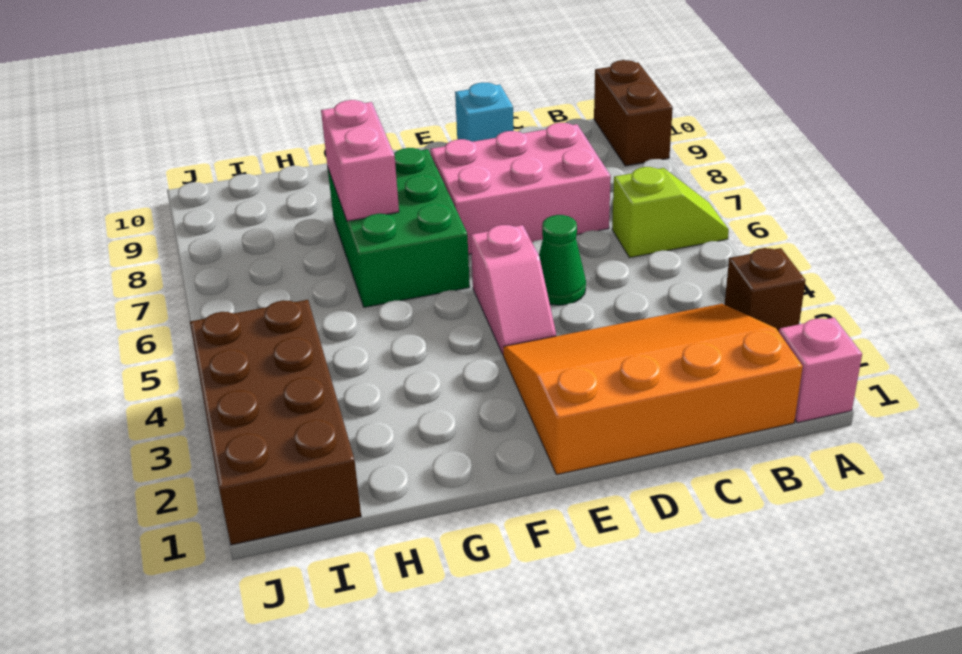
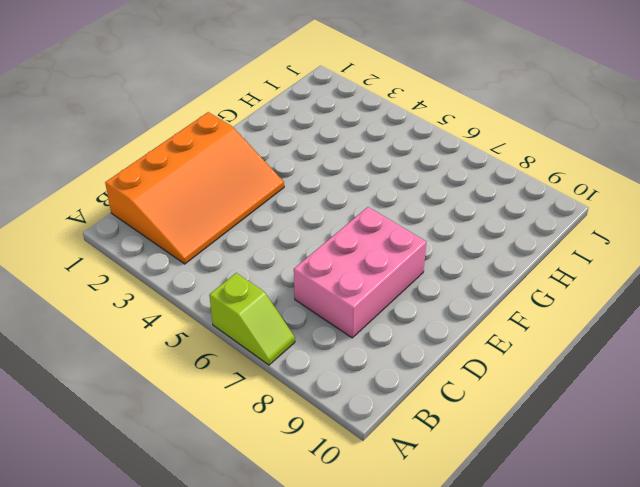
lime 1x2 slope [209,273,295,365] -> lime 1x2 slope turned to [612,167,729,258]
none -> pink 1x1 brick [779,317,862,423]
none -> brown 1x1 brick [725,248,806,332]
none -> brown 1x2 brick [594,60,673,166]

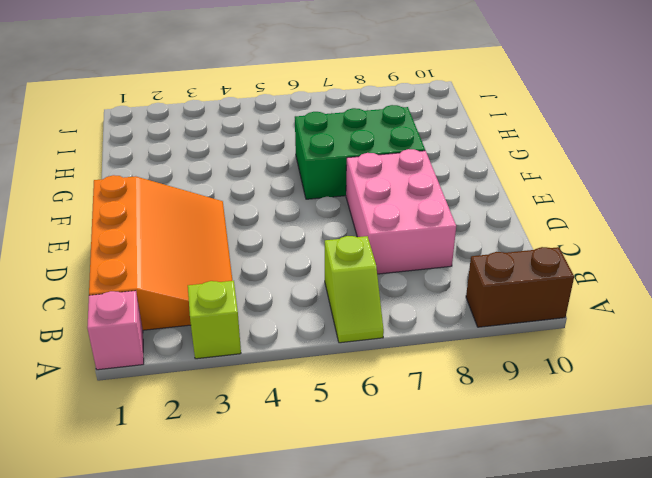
lime 1x1 brick [188,281,241,359] -> brown 1x1 brick [725,248,806,332]
none -> green 1x1 cone [539,215,586,305]
none -> cyan 1x1 brick [455,82,514,142]
none -> pink 1x2 slope [471,225,556,354]

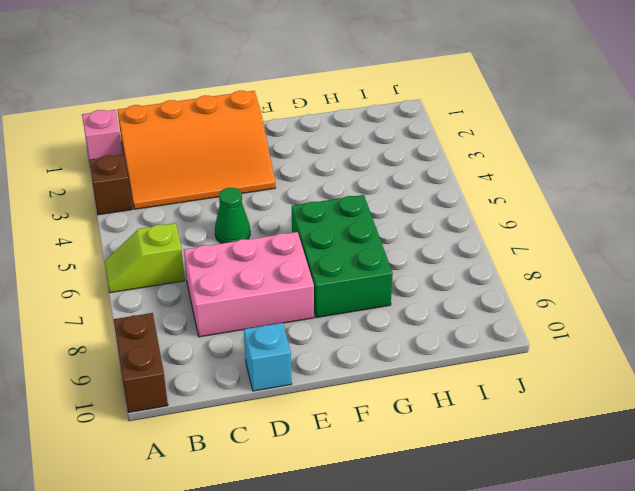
none -> pink 1x2 slope [471,225,556,354]
none -> brown 2x4 brick [190,300,361,545]
none -> pink 1x2 brick [321,100,399,221]

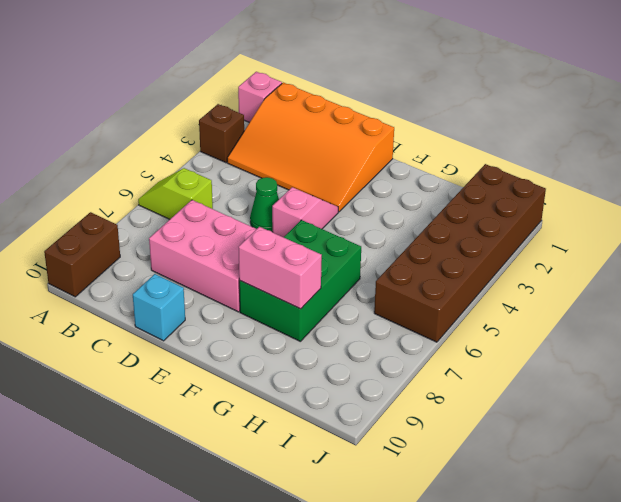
pink 1x2 brick [238,227,322,309] -> pink 1x2 brick turned to [321,100,399,221]
brown 2x6 brick [374,164,546,342] -> brown 2x4 brick [190,300,361,545]

